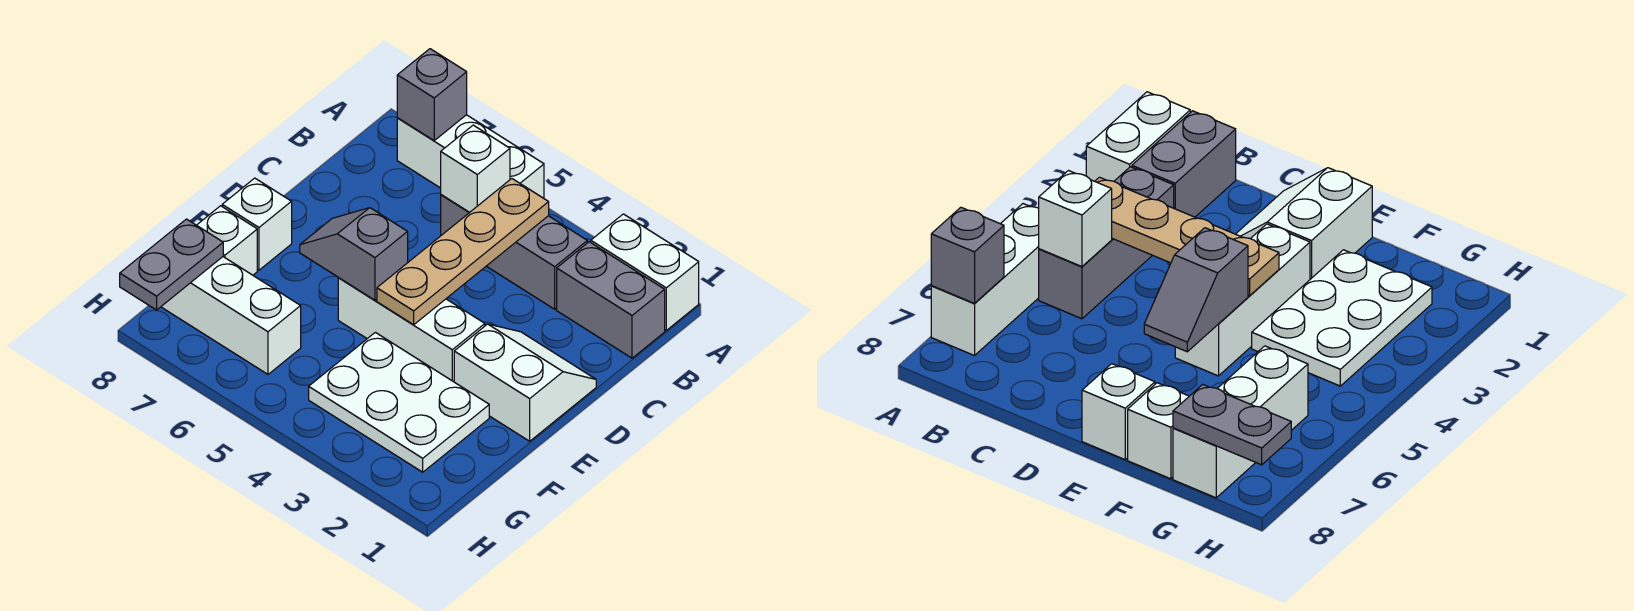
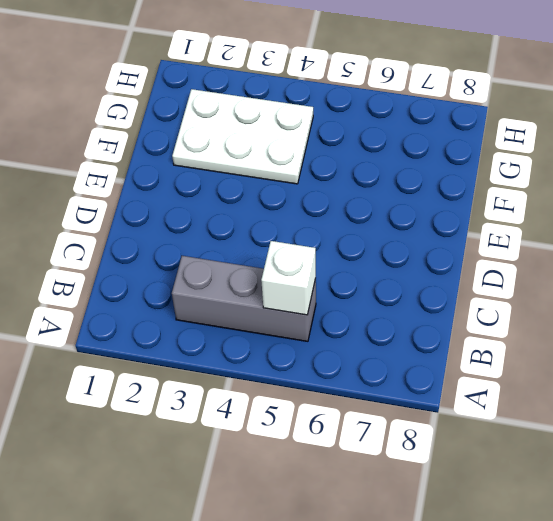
none -> white 1x2 brick [591,214,699,330]
none -> white 1x3 brick [397,115,544,198]
none -> grey 1x2 brick [557,242,665,358]

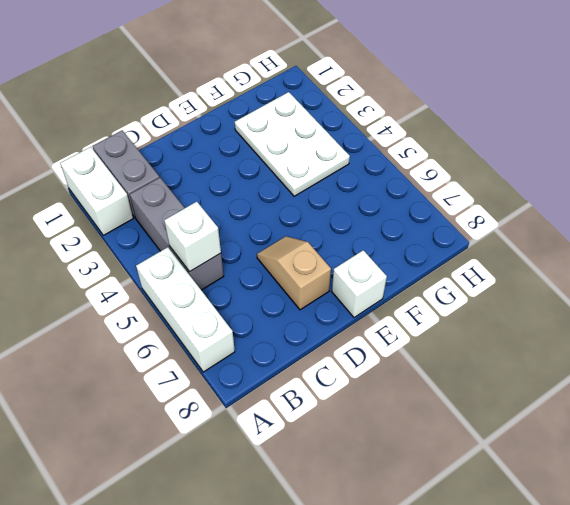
tan 1x2 slope [257,236,331,310] -> none
none -> white 2x2 slope [454,324,596,441]
none -> white 1x3 brick [338,278,485,382]
none -> white 1x1 brick [197,206,257,275]

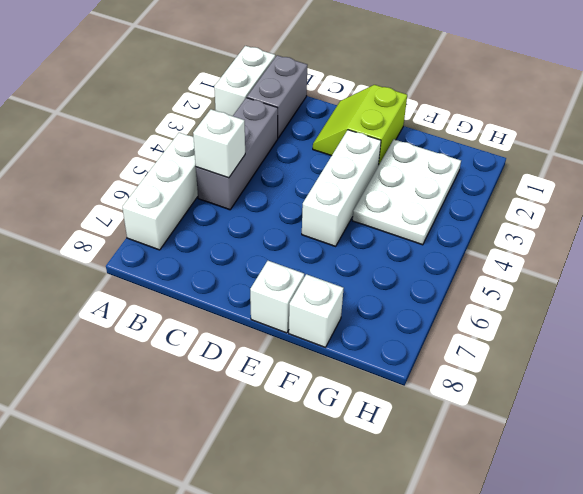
lime 2x2 slope [313,85,407,166] -> white 2x2 slope [454,324,596,441]
none -> white 1x3 brick [161,257,301,374]
none -> grey 1x1 brick [397,49,467,141]
none -> tan 1x4 plate [377,179,549,325]

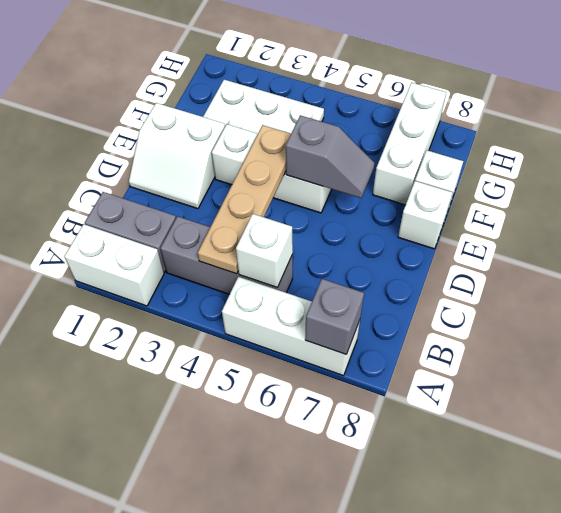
white 1x3 brick [373,83,446,205] -> white 1x3 brick turned to [161,257,301,374]
none -> grey 1x2 plate [120,219,223,310]

